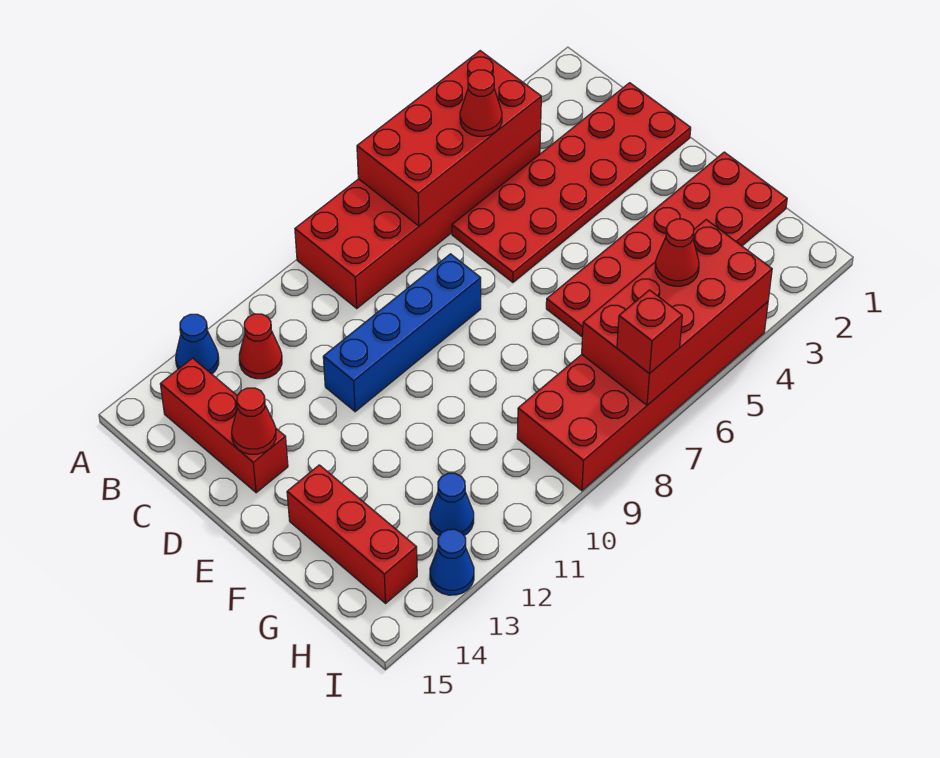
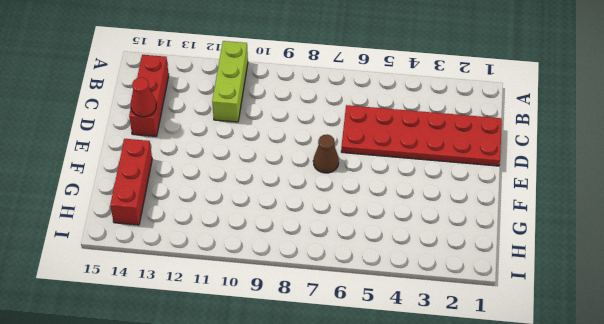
lime 1x3 brick [212,41,248,122] -> none
brown 1x1 cone [314,134,339,173] -> none
none -> red 2x6 brick [295,130,541,308]
none -> blue 1x1 cone [176,314,219,374]
none -> red 1x1 cone [239,314,282,379]

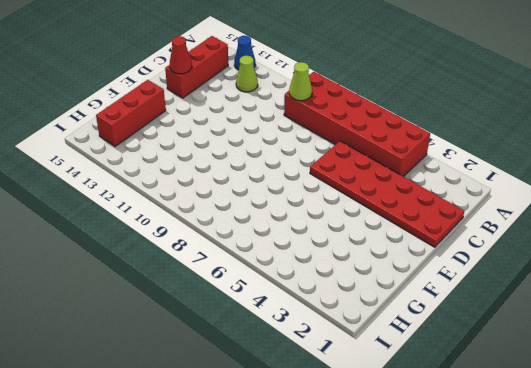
lime 1x1 cone [289,62,312,101] -> none
lime 1x1 cone [236,56,258,92] -> red 1x1 cone [239,314,282,379]
none -> blue 1x4 brick [323,254,481,412]
none -> red 2x6 plate [546,152,787,336]
none -> red 2x6 brick [517,302,768,491]

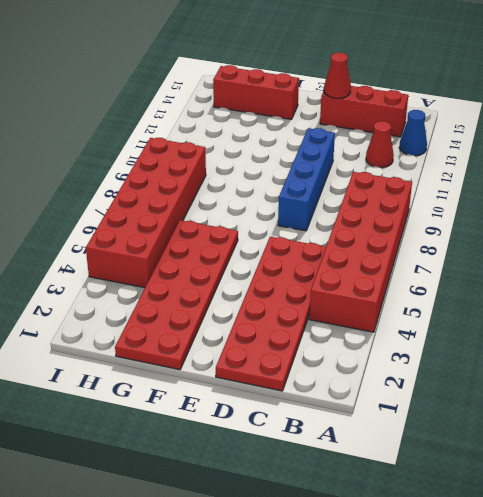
none -> blue 1x1 cone [430,473,474,536]
none -> blue 1x1 cone [430,529,474,595]
none -> red 2x4 brick [357,51,541,226]

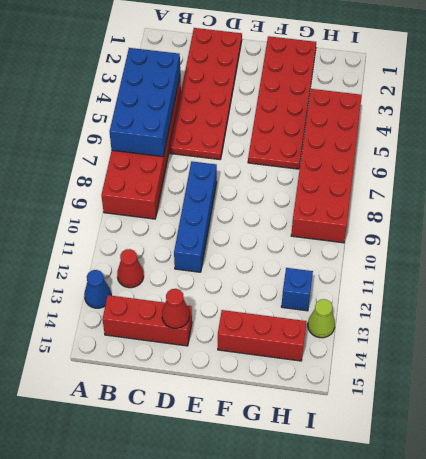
blue 2x4 brick [110,48,180,157] -> red 2x4 brick [357,51,541,226]
blue 1x1 brick [281,268,313,311] -> blue 1x1 cone [430,473,474,536]
lime 1x1 cone [308,299,335,338] -> blue 1x1 cone [430,529,474,595]
none -> red 2x4 brick [582,220,772,405]
none -> red 1x1 cone [460,70,502,136]
none -> red 1x1 cone [655,219,699,286]

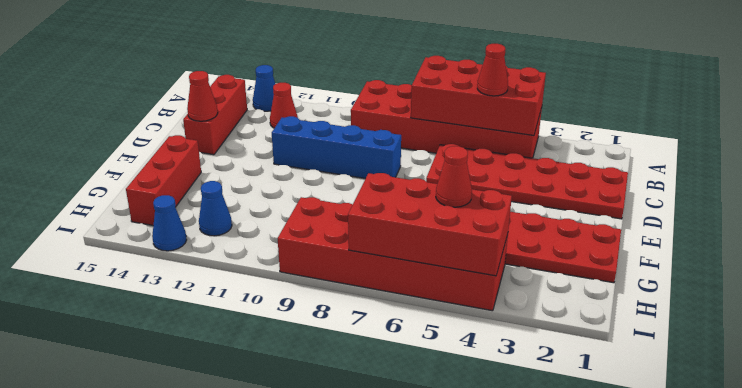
none -> red 1x1 brick [617,290,682,374]

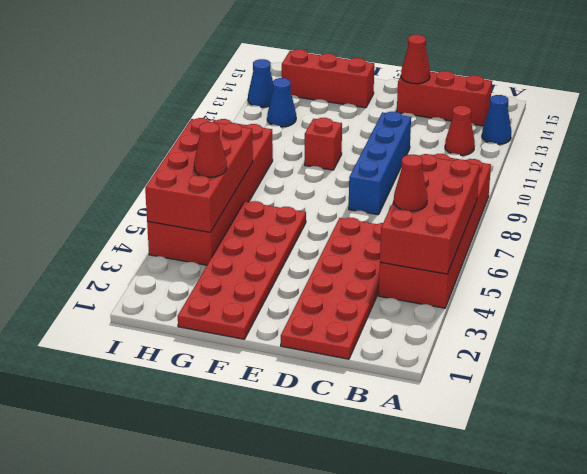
red 1x1 brick [305,118,342,170] -> red 1x1 brick moved to [617,290,682,374]

